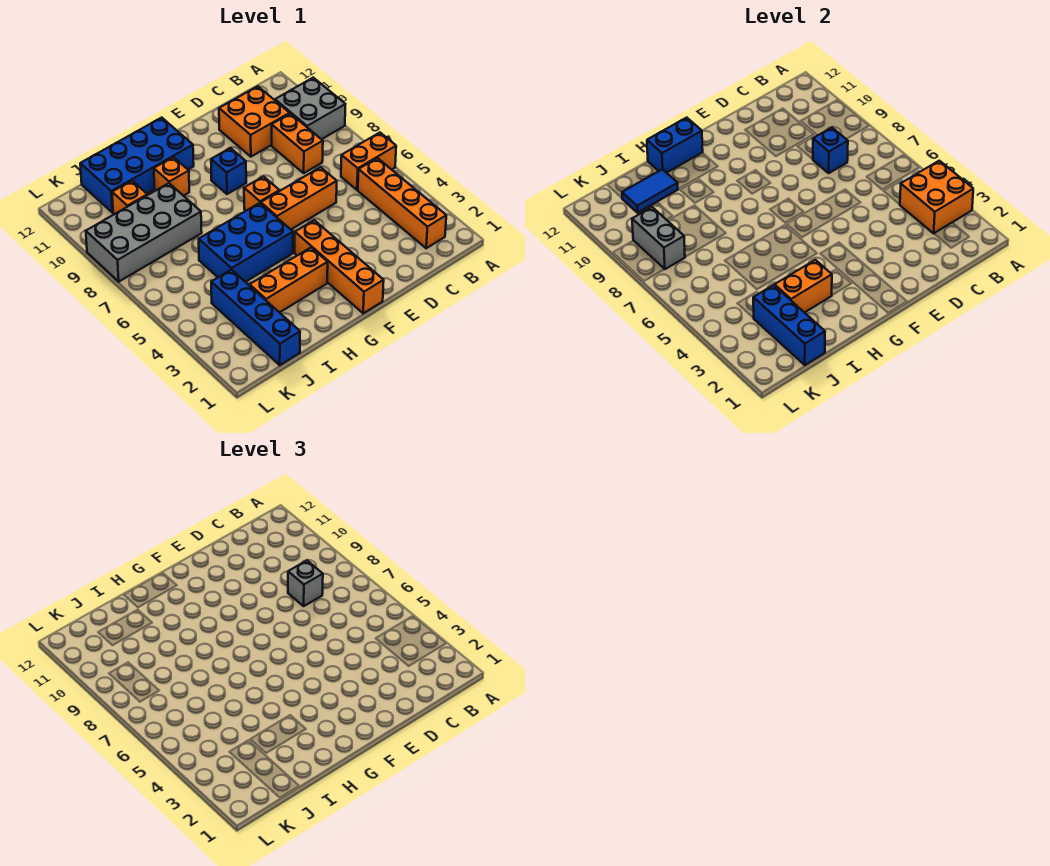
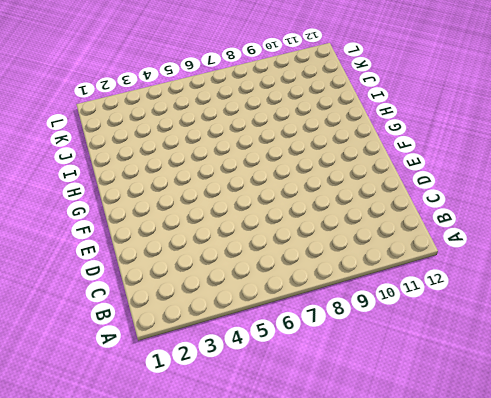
none -> orange 1x2 brick [341,133,396,190]
none -> grey 2x2 brick [275,78,345,139]
none -> orange 1x4 brick [358,158,446,248]

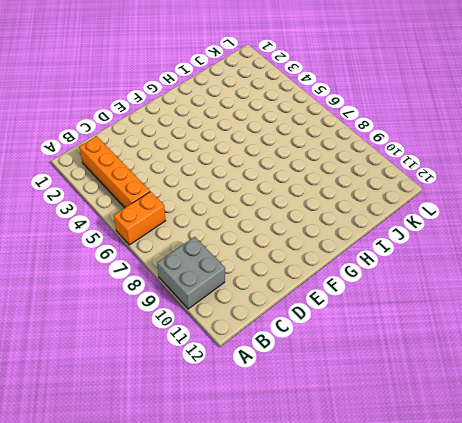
none -> orange 1x2 brick [271,114,323,173]
none -> orange 2x2 brick [219,86,290,157]
none -> orange 1x3 brick [261,167,337,229]

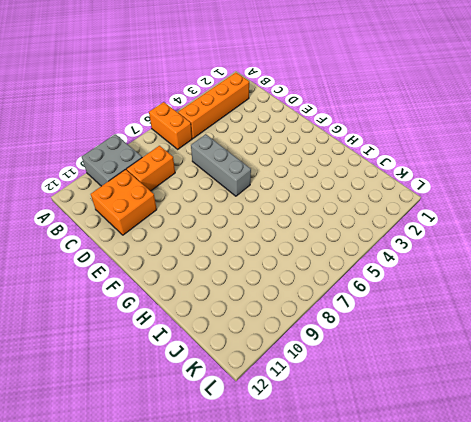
grey 1x3 brick [191,134,251,196] -> orange 1x3 brick [261,167,337,229]
none -> orange 1x4 brick [295,220,384,313]
none -> orange 1x1 brick [244,177,279,211]
none -> blue 1x1 brick [211,148,246,194]

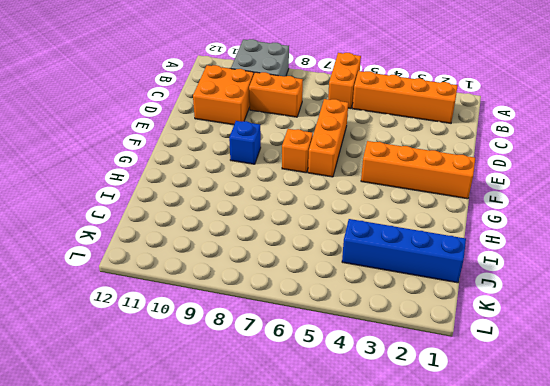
none -> orange 1x3 brick [250,248,328,313]
none -> blue 2x3 brick [199,203,293,282]
none -> blue 2x4 brick [80,118,194,213]

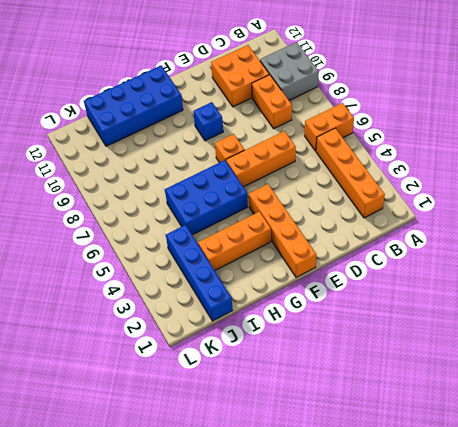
none -> orange 1x1 brick [154,157,189,196]
none -> grey 2x4 brick [86,183,202,282]
none -> orange 1x1 brick [112,181,147,214]

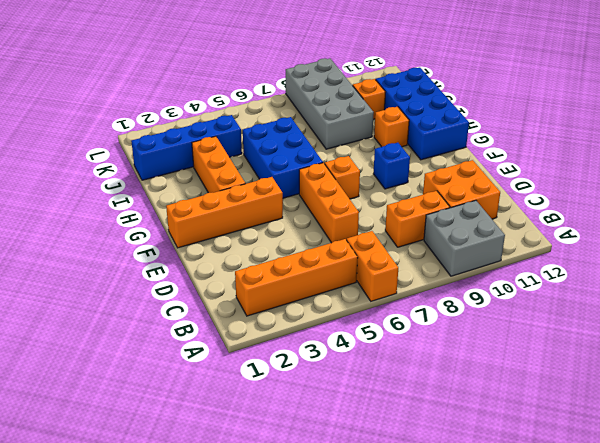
none -> orange 2x2 brick [900,161,973,233]
none -> blue 1x1 brick [813,127,848,173]
none -> blue 1x2 brick [647,118,703,173]

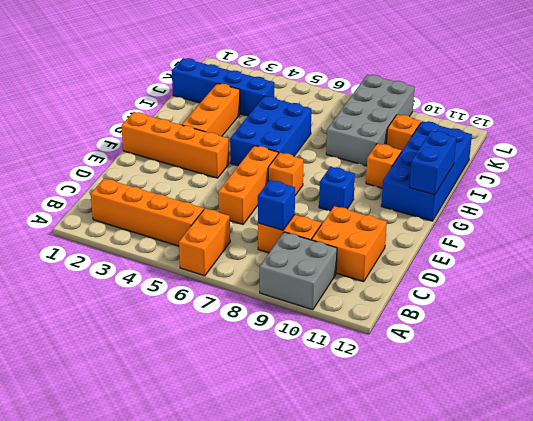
none -> orange 2x2 brick [900,161,973,233]
none -> orange 1x2 brick [775,260,832,313]
none -> blue 1x2 tile [622,169,678,213]

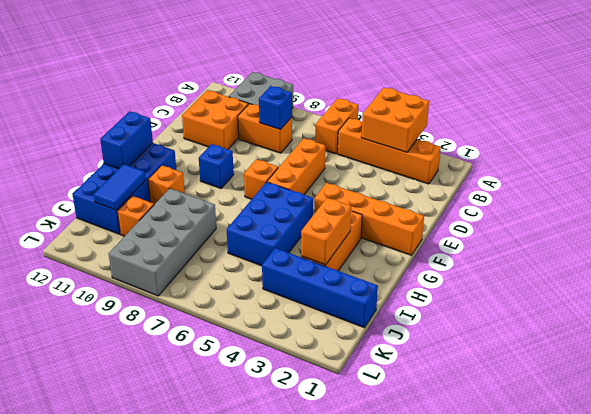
none -> blue 1x3 brick [753,285,825,365]
none -> grey 1x2 brick [632,207,685,269]
none -> grey 1x1 brick [288,560,323,606]

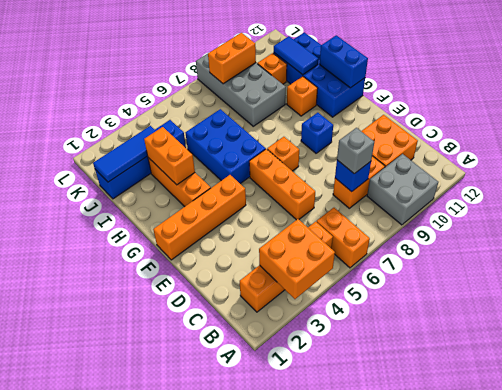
blue 1x3 tile [93,126,156,182] -> blue 1x3 brick [753,285,825,365]
orange 1x2 brick [208,33,256,84] -> grey 1x2 brick [632,207,685,269]

